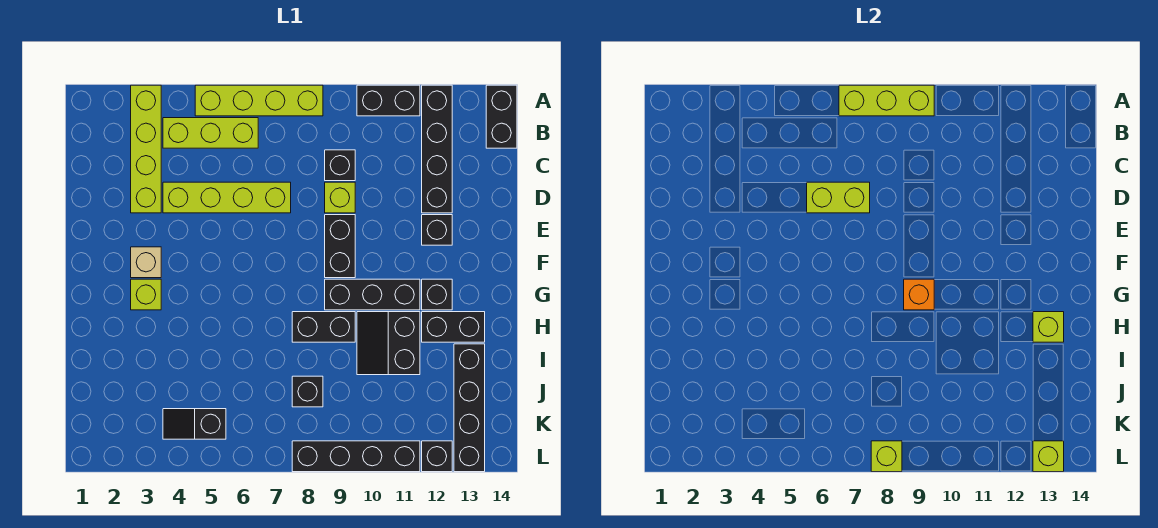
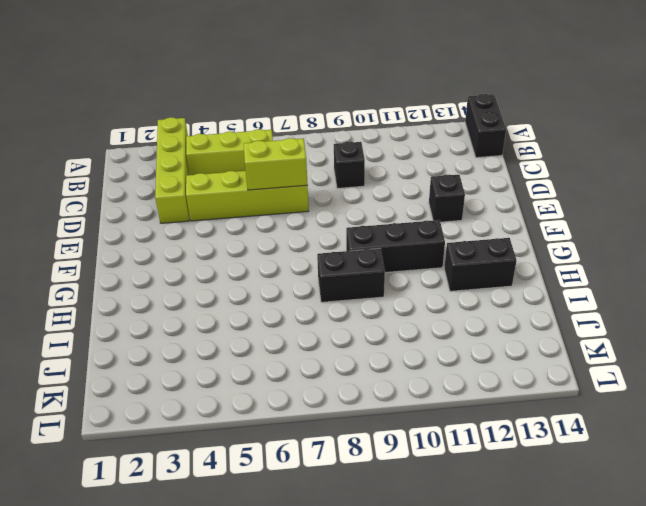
none -> lime 1x4 brick [195,85,323,116]
none -> black 1x2 brick [357,85,420,116]
none -> black 1x4 brick [422,85,452,213]

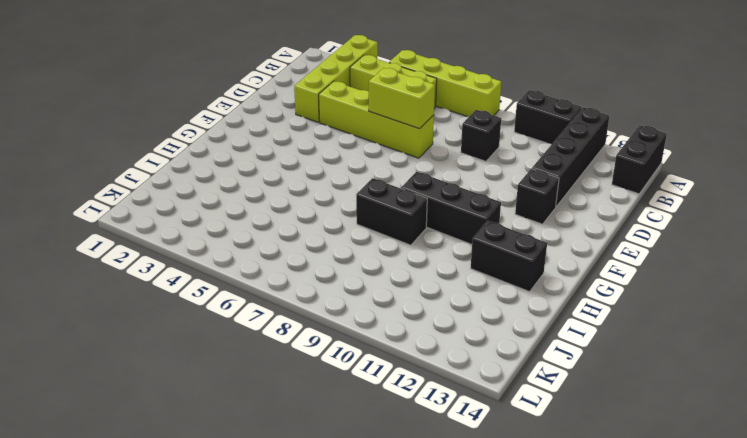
none -> lime 1x1 brick [325,182,355,213]
none -> black 1x2 brick [325,215,355,278]
none -> tan 1x1 brick [131,247,161,278]

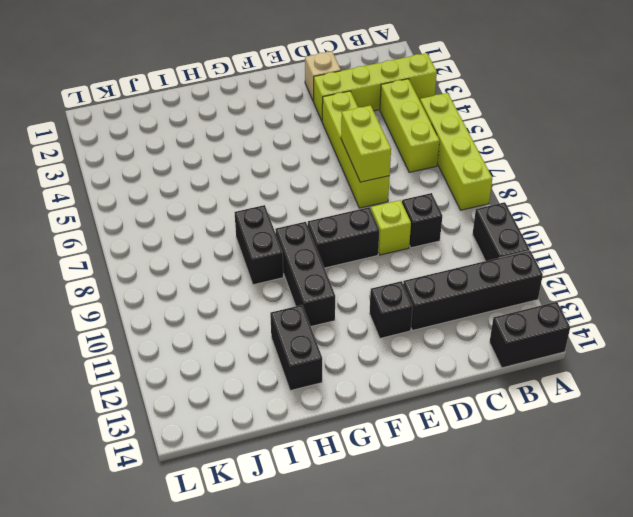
tan 1x1 brick [305,51,341,101] -> tan 1x1 brick moved to [131,247,161,278]
none -> lime 1x1 brick [131,279,161,310]
none -> black 1x1 brick [422,279,452,310]
none -> black 2x2 slope [357,312,420,375]

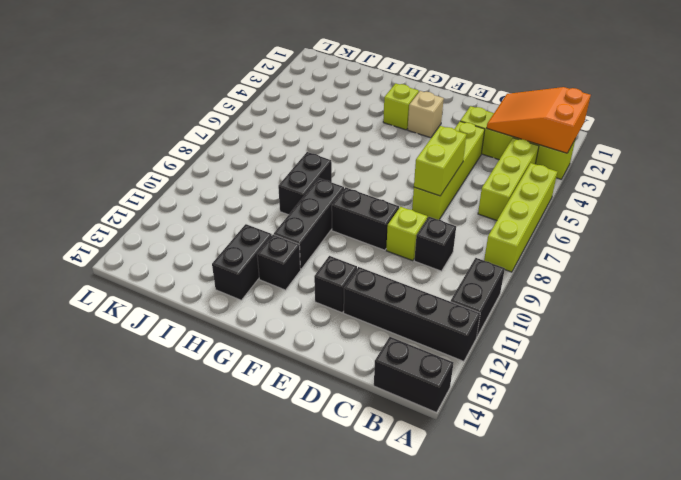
orange 2x3 slope [487,87,591,153] -> none
none -> black 2x2 slope [357,312,420,375]
none -> black 1x4 brick [454,344,485,472]
none -> black 1x1 brick [292,376,323,407]

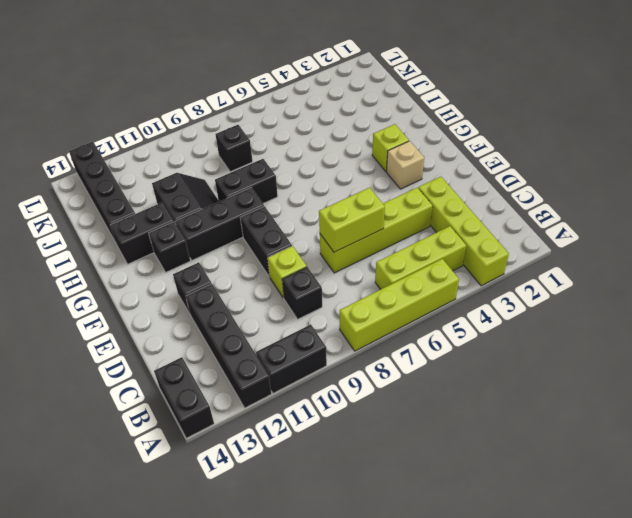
none -> black 1x2 slope [163,409,226,439]
none -> black 1x4 brick [292,441,420,472]
none -> black 1x1 brick [422,441,452,472]

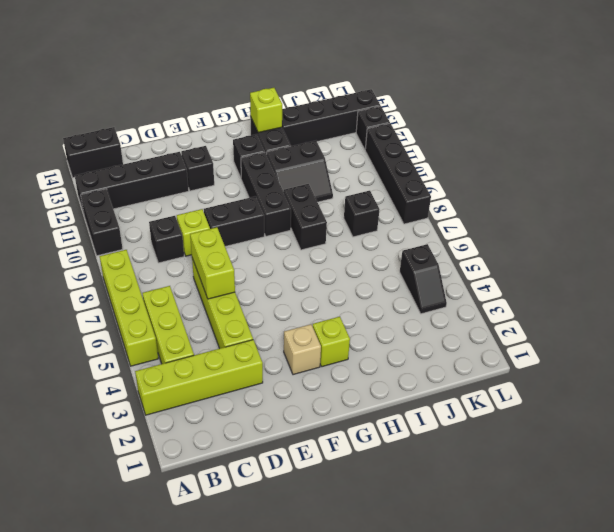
none -> lime 1x3 brick [839,85,934,116]
none -> orange 1x1 brick [904,279,934,310]
none -> lime 1x1 brick [871,441,902,472]

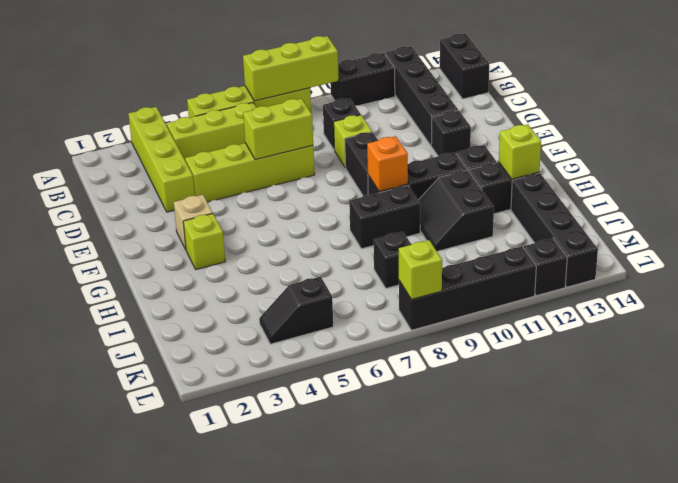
none -> lime 1x1 brick [1033,441,1064,472]

